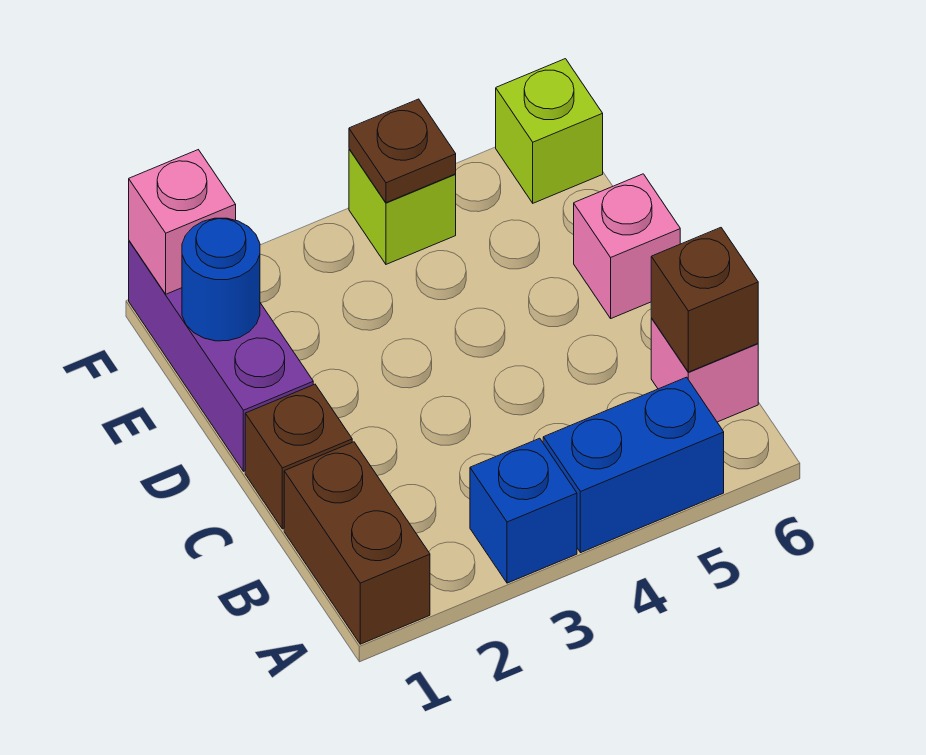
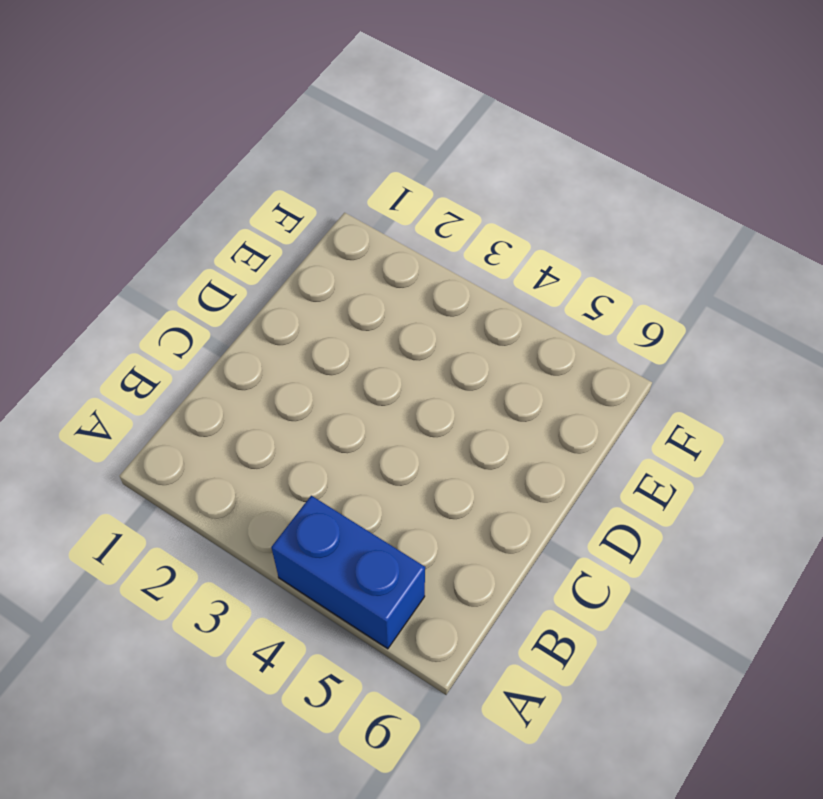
none -> brown 1x2 brick [284,442,430,644]
none -> blue 1x1 brick [470,438,577,583]
none -> pink 1x1 brick [651,318,758,422]

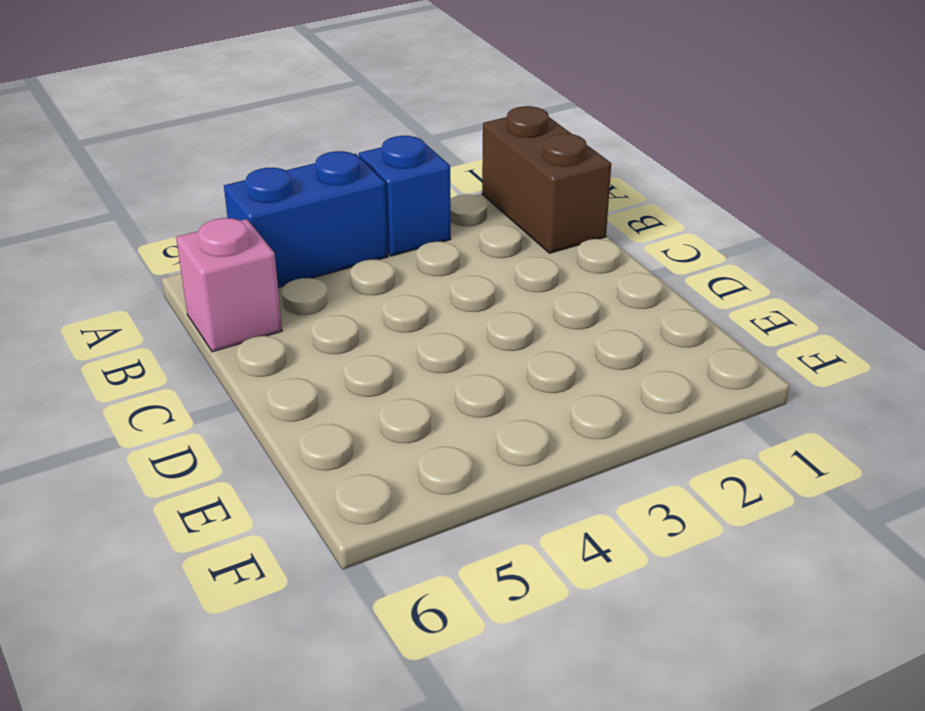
none -> brown 1x1 brick [245,384,352,529]
none -> purple 1x3 brick [129,241,313,471]
none -> pink 1x1 brick [574,174,680,318]

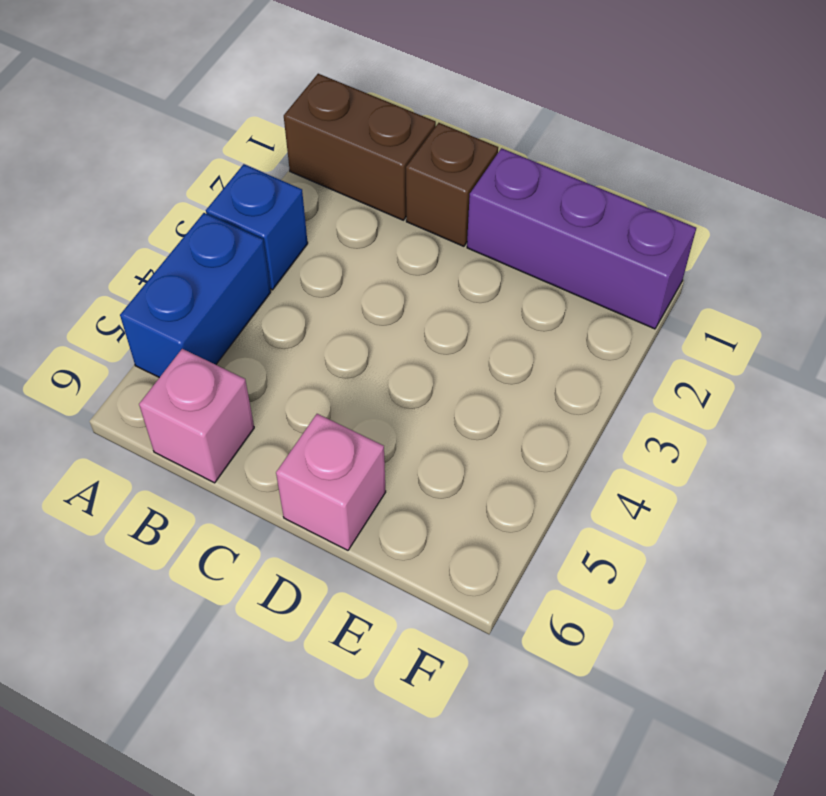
none -> lime 1x1 brick [349,149,456,264]
none -> lime 1x1 brick [496,59,603,203]
none -> brown 1x1 brick [651,228,758,372]

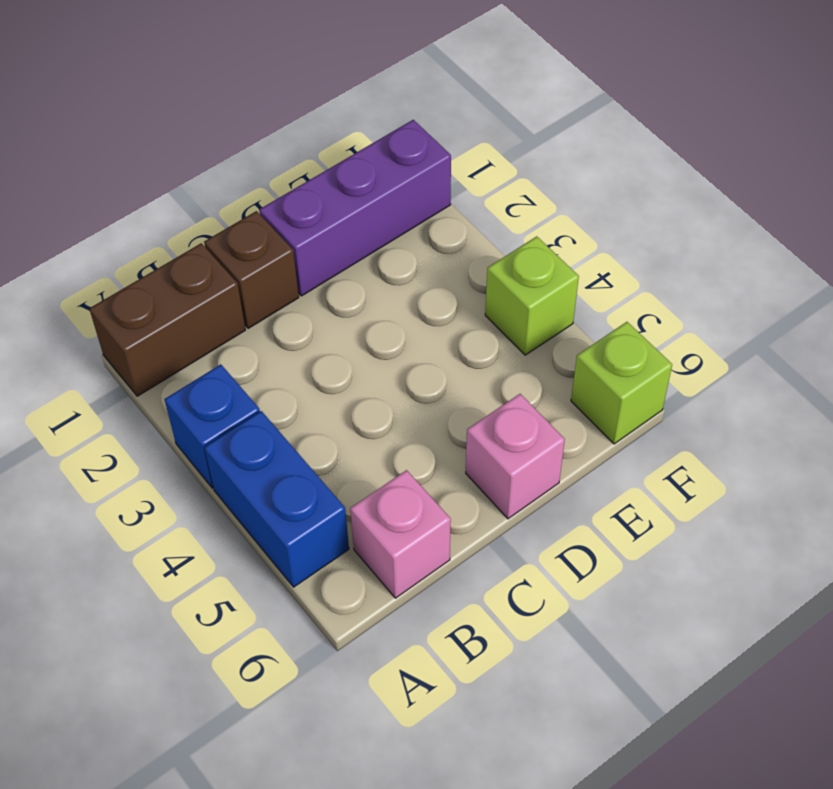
none -> brown 1x1 brick [651,228,758,372]
none -> blue 1x1 round brick [182,218,260,341]
none -> pink 1x1 brick [129,150,236,294]

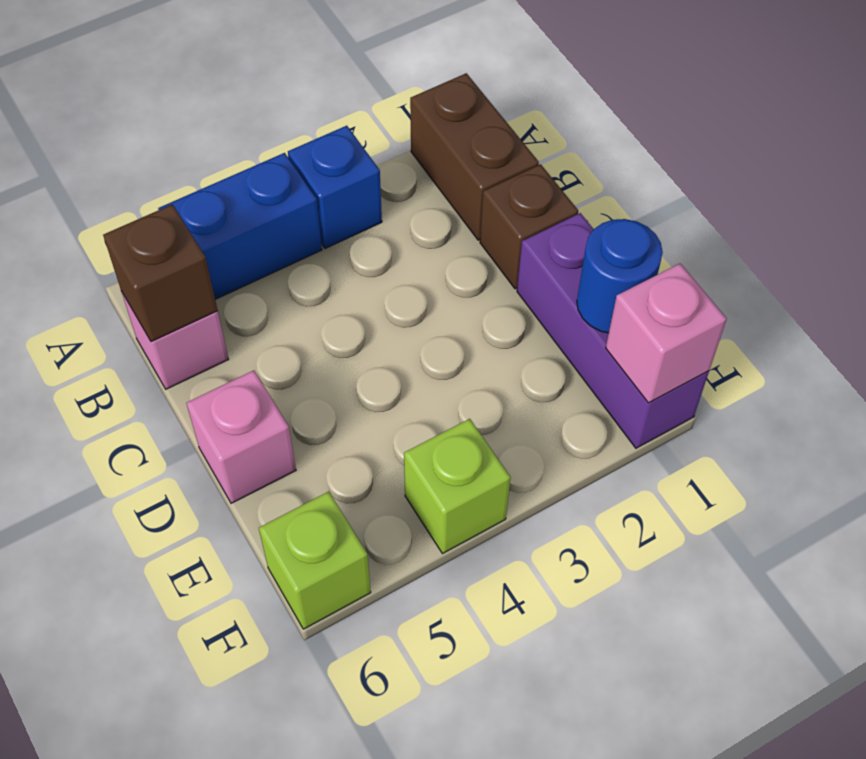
none -> brown 1x1 plate [349,99,456,203]

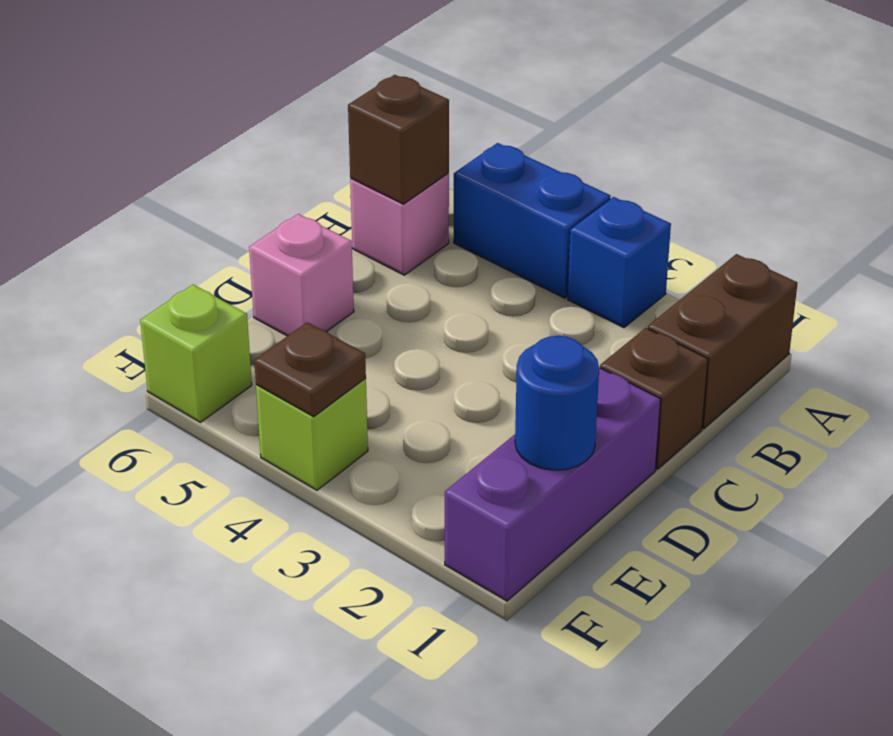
none -> pink 1x1 brick [129,150,236,294]

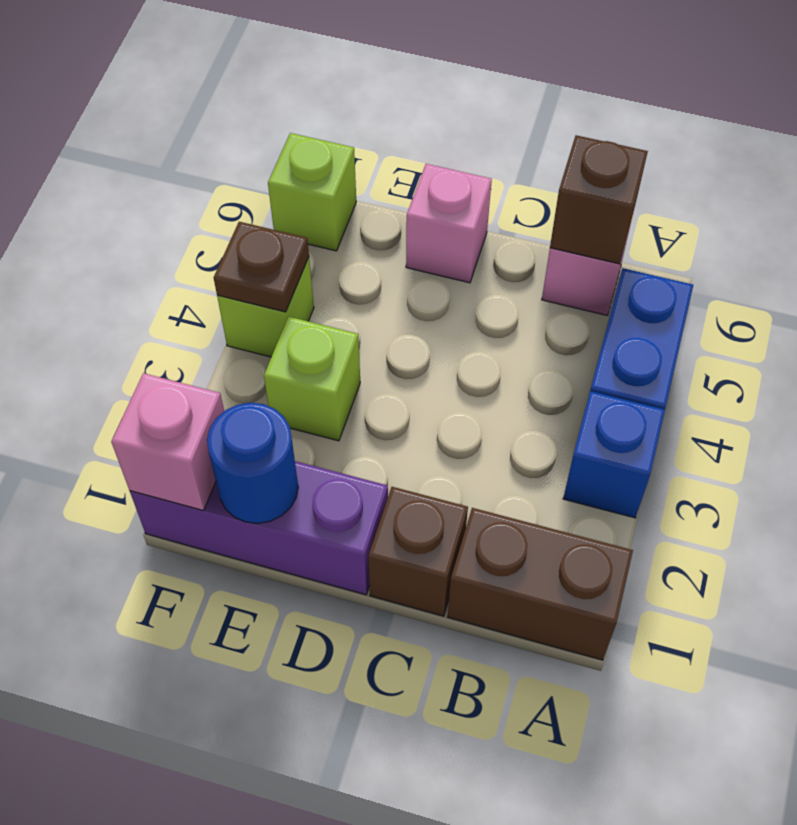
lime 1x1 brick [264,317,360,441] -> none

